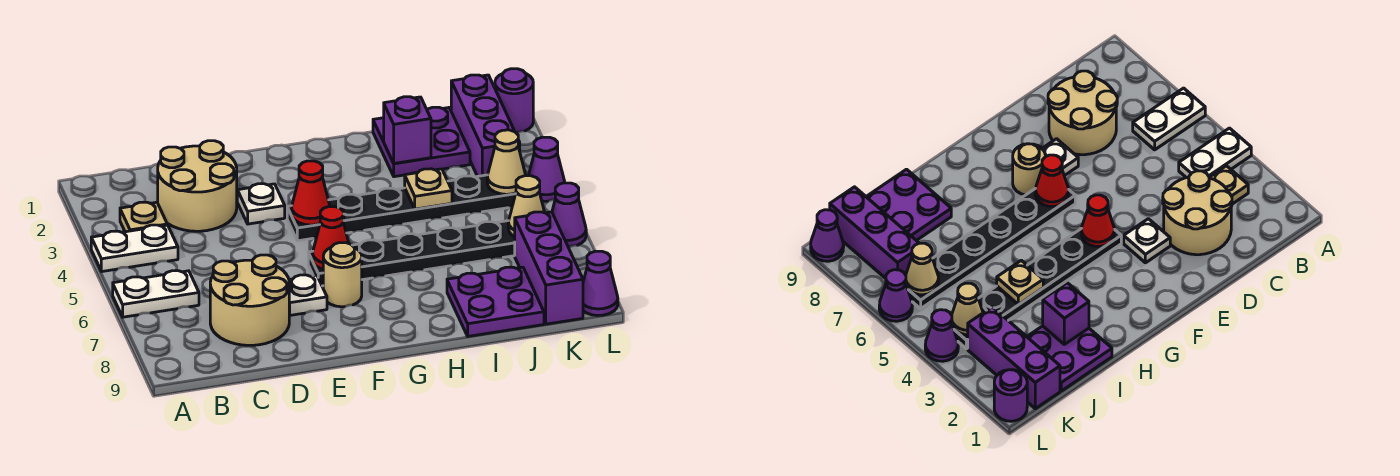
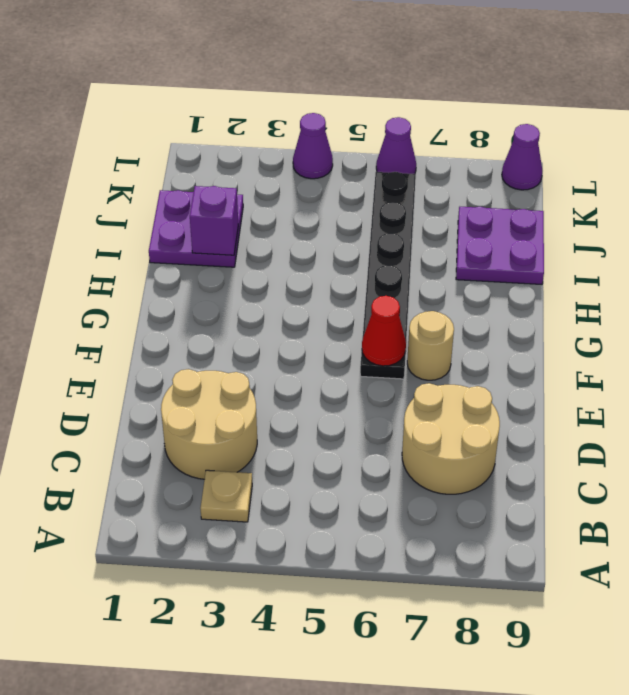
none -> white 1x2 plate [91,225,178,271]
none -> white 1x2 plate [113,271,199,317]
none -> white 1x1 plate [237,184,285,224]

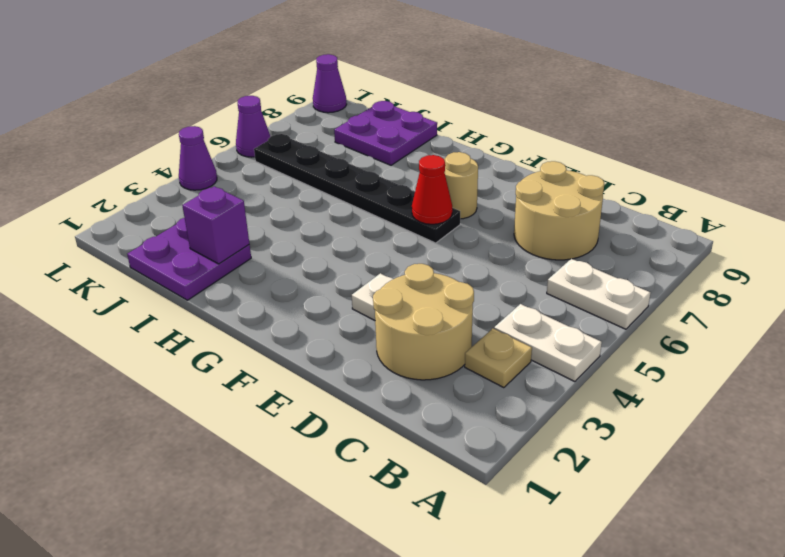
none -> white 1x1 plate [289,275,327,315]
none -> black 1x6 plate [287,175,516,241]
none -> purple 1x3 brick [451,75,520,176]

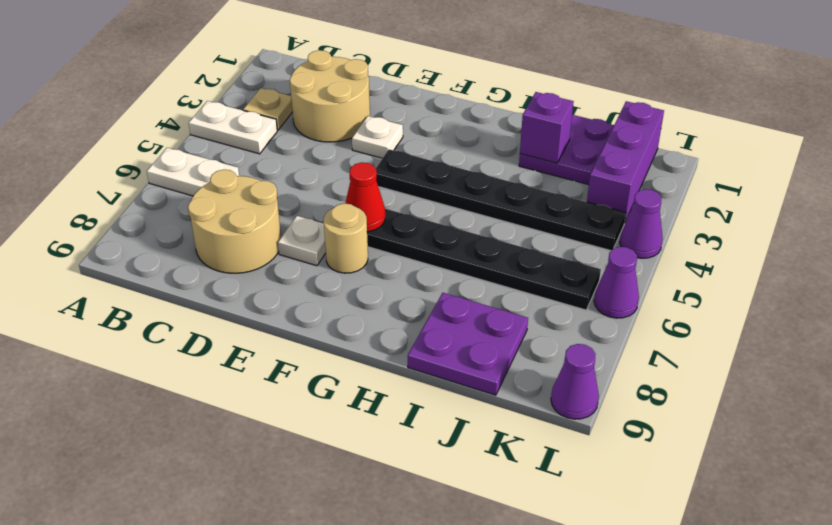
none -> purple 1x3 brick [515,212,583,324]
none -> purple 1x1 round brick [495,69,533,133]
none -> red 1x1 cone [292,161,330,225]

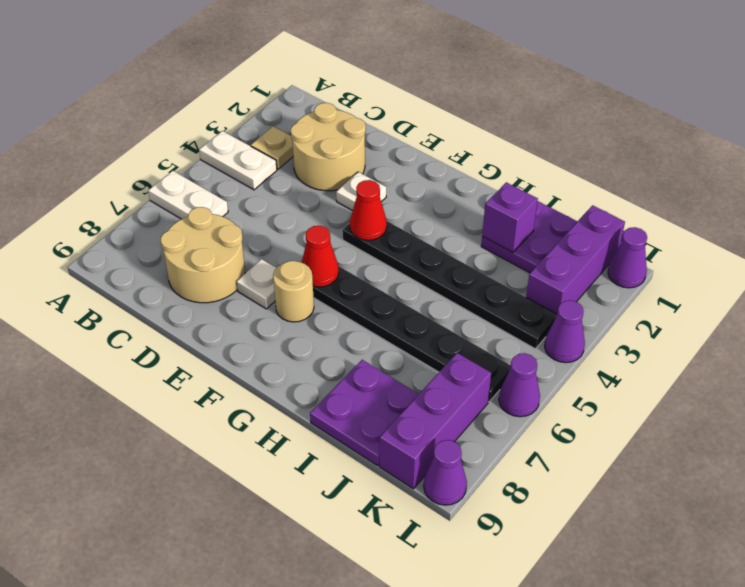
purple 1x1 cone [608,227,647,288] -> purple 1x1 round brick [495,69,533,133]
none -> tan 1x1 plate [405,169,452,209]
none -> tan 1x1 cone [487,130,526,194]
none -> tan 1x1 cone [508,176,545,237]

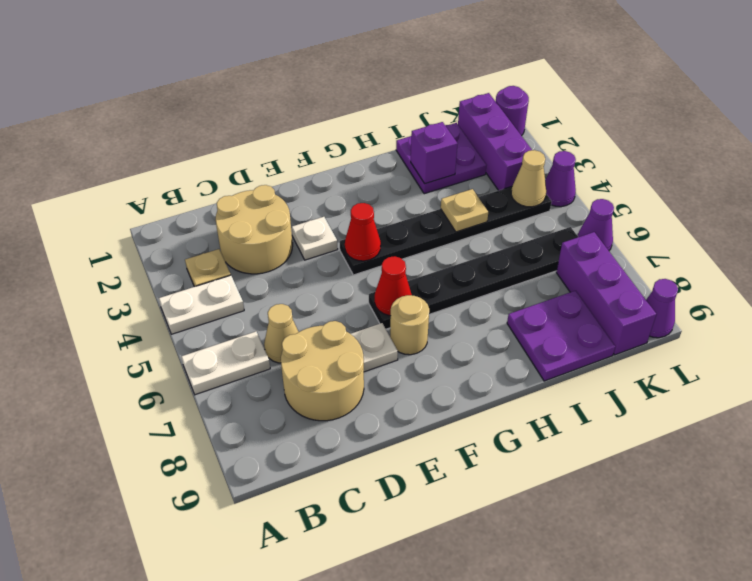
tan 1x1 cone [264,304,298,363] -> tan 1x1 cone moved to [508,176,545,237]

